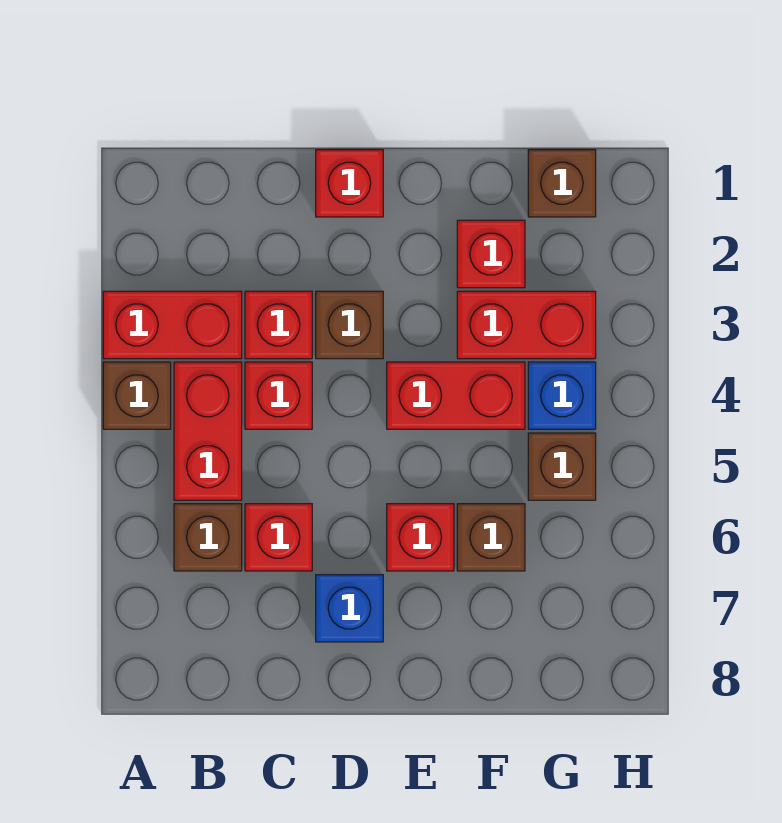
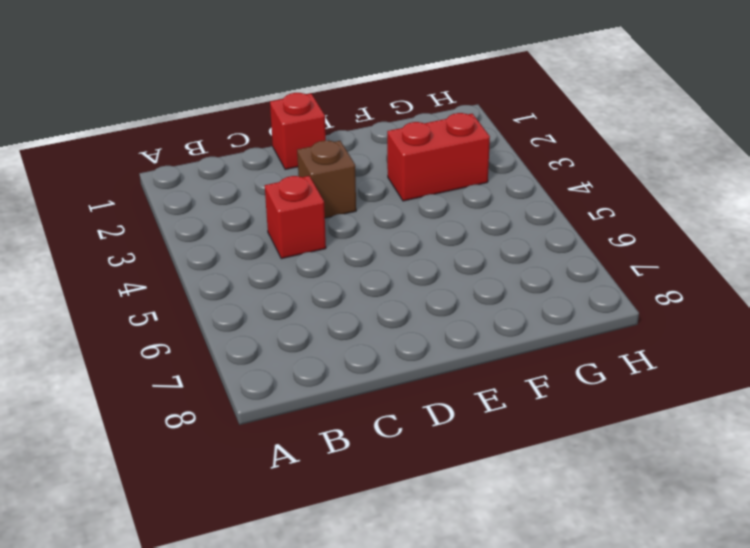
none -> red 1x2 brick [103,291,242,359]
none -> brown 1x1 brick [103,362,171,429]
none -> red 1x2 brick [174,362,242,500]

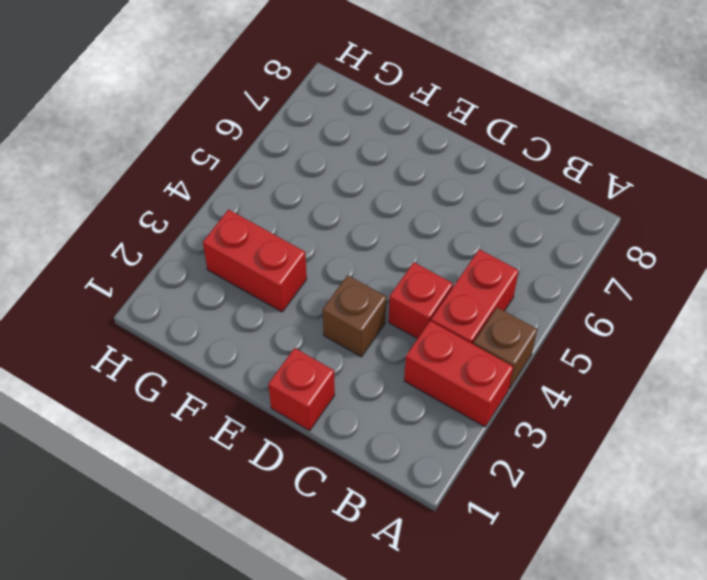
none -> brown 1x1 brick [174,504,242,571]
none -> red 1x1 brick [245,291,312,359]
none -> red 1x1 brick [245,504,312,571]

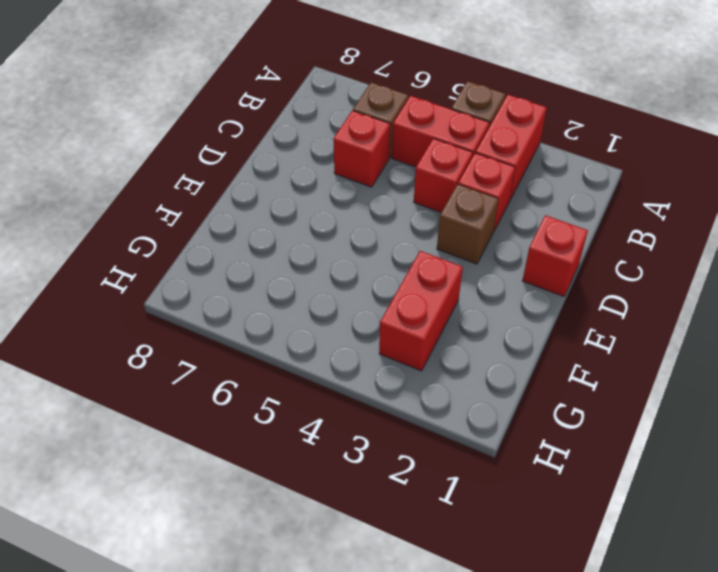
none -> blue 1x1 brick [316,575,383,642]
none -> red 1x2 brick [387,362,525,429]
none -> red 1x1 brick [387,504,454,571]

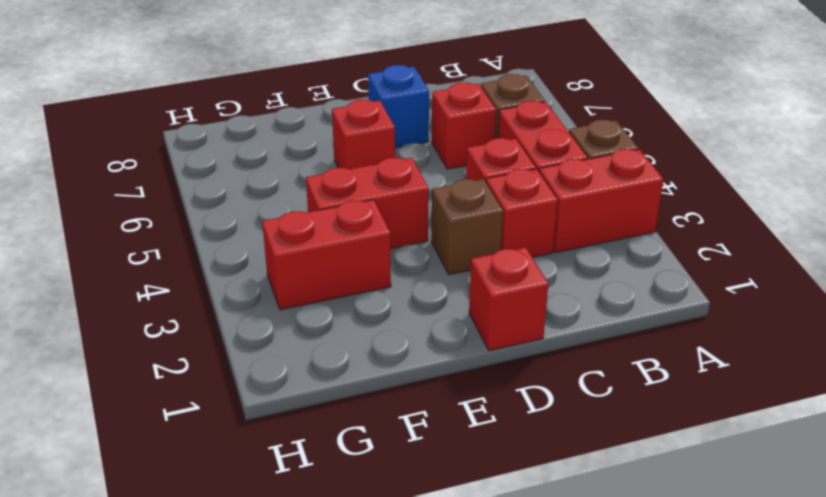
none -> red 1x1 brick [457,220,525,288]
none -> brown 1x1 brick [457,504,525,571]
none -> brown 1x1 brick [528,150,596,217]

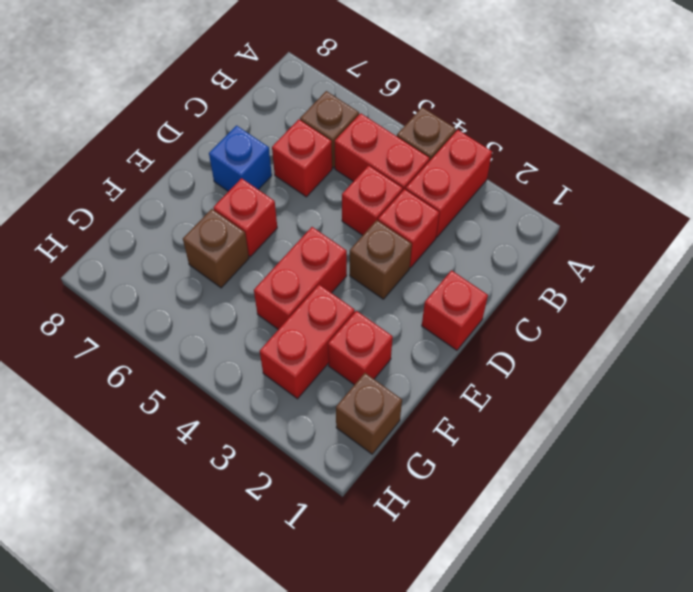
none -> blue 1x1 brick [528,362,596,429]
none -> brown 1x1 brick [528,433,596,500]

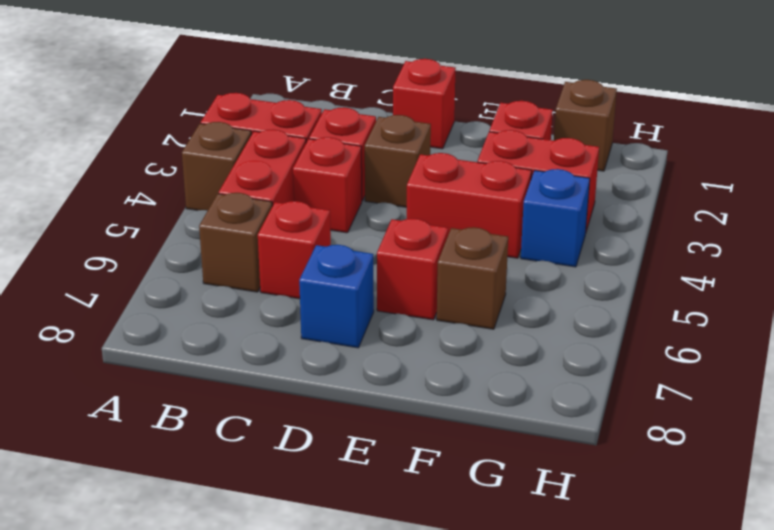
none -> brown 1x1 brick [528,433,596,500]

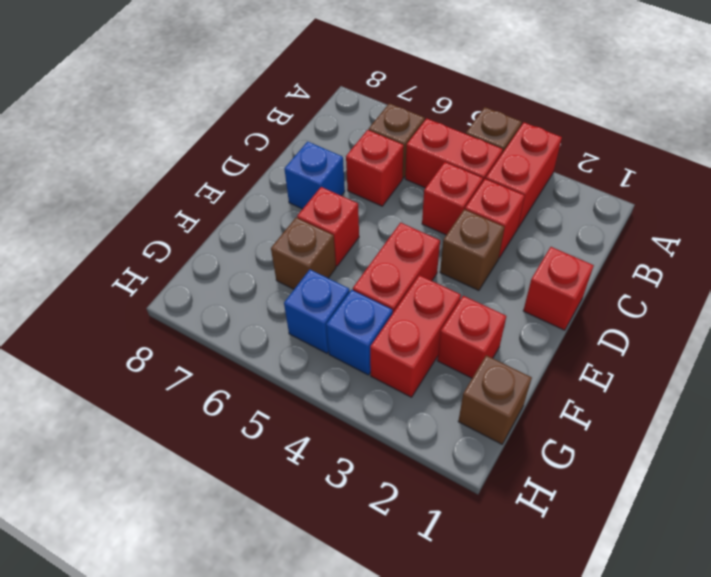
blue 1x1 brick [284,270,350,353] -> brown 1x1 brick [528,433,596,500]

